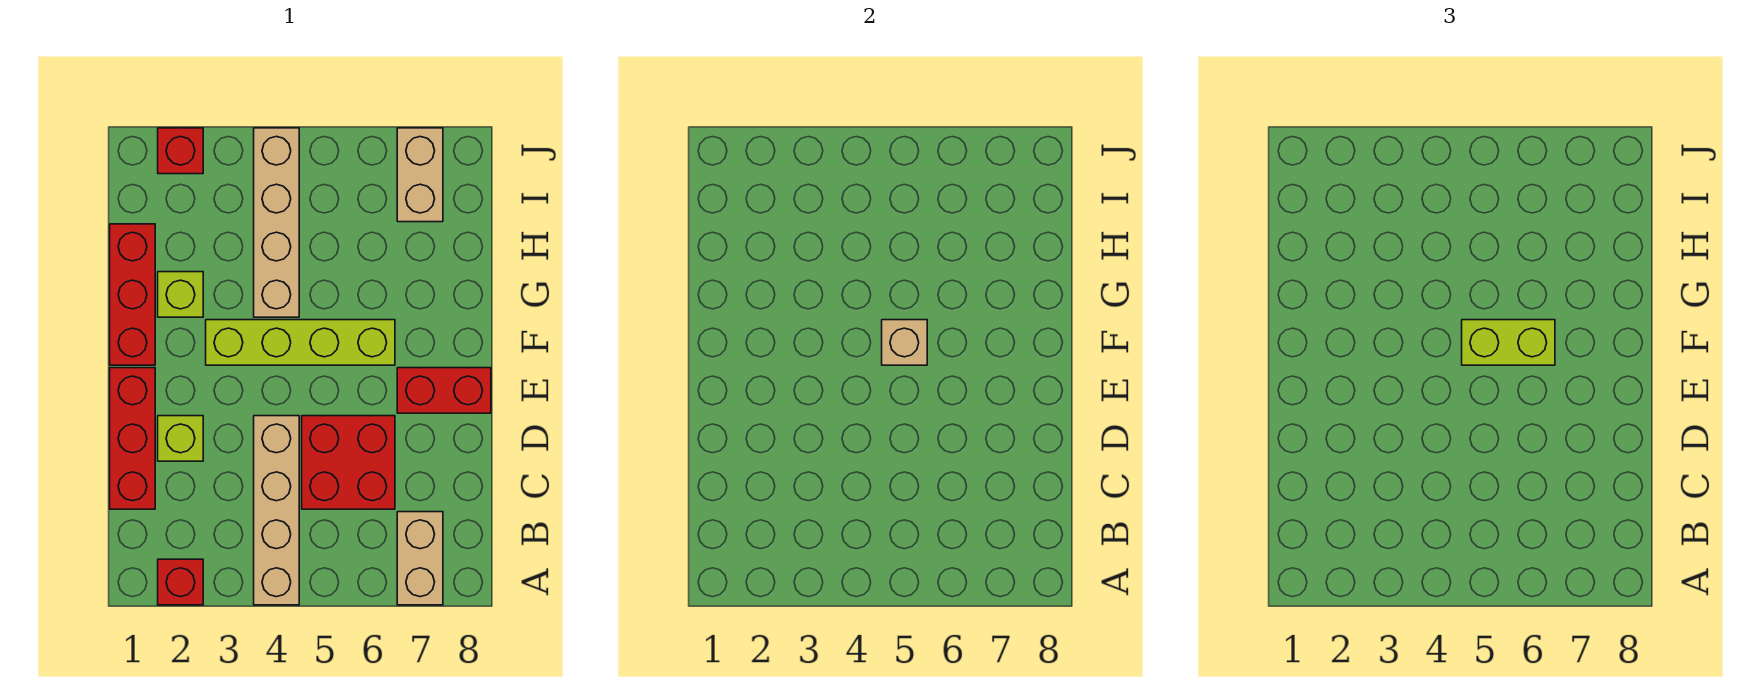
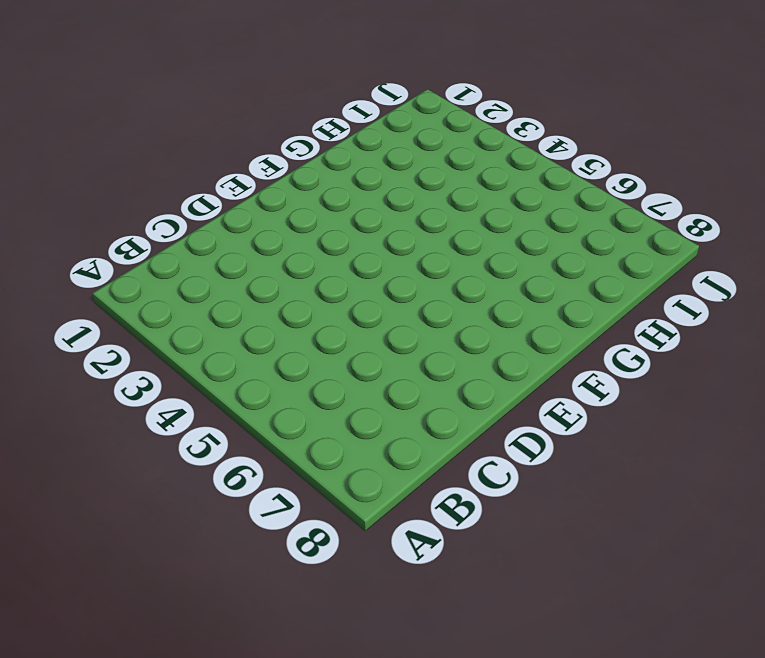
none -> red 1x1 brick [158,559,203,605]
none -> tan 1x4 brick [254,416,299,605]
none -> tan 1x2 brick [397,512,443,605]

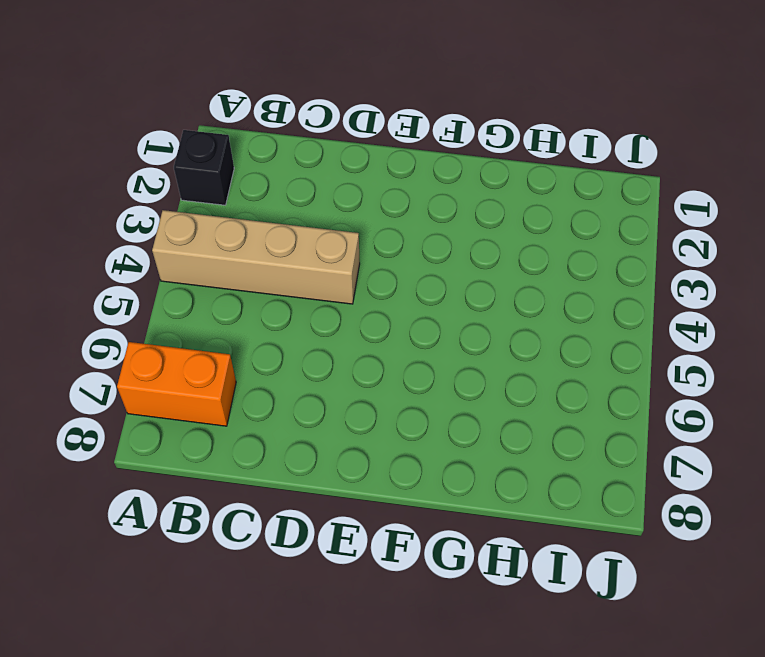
black 1x1 brick [174,130,234,205] -> red 1x1 brick [158,559,203,605]
orange 1x2 brick [117,342,236,426] -> tan 1x2 brick [397,512,443,605]
none -> red 1x3 brick [110,368,155,509]
none -> red 2x2 brick [302,416,395,509]
none -> lime 1x1 brick [158,416,203,461]

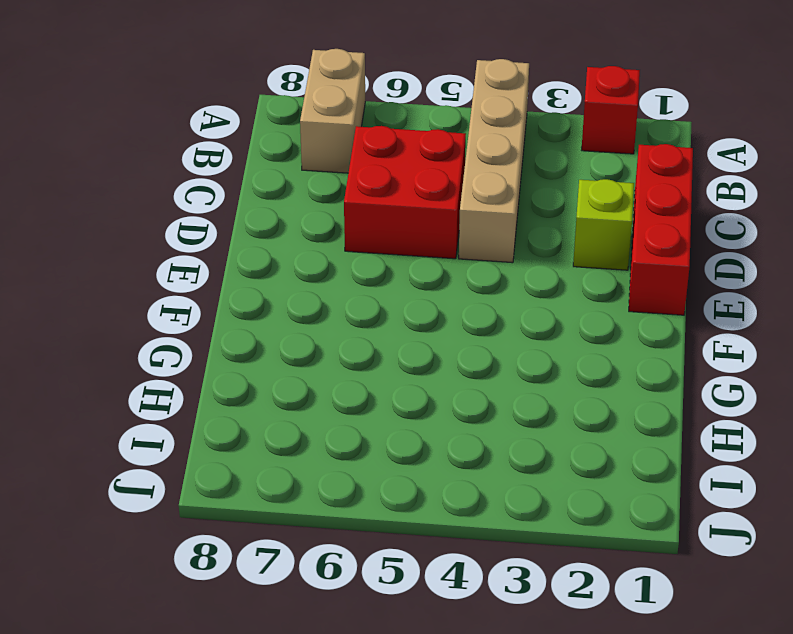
none -> red 1x2 brick [397,368,491,413]
none -> red 1x3 brick [110,224,155,365]
none -> lime 1x4 brick [206,320,395,365]

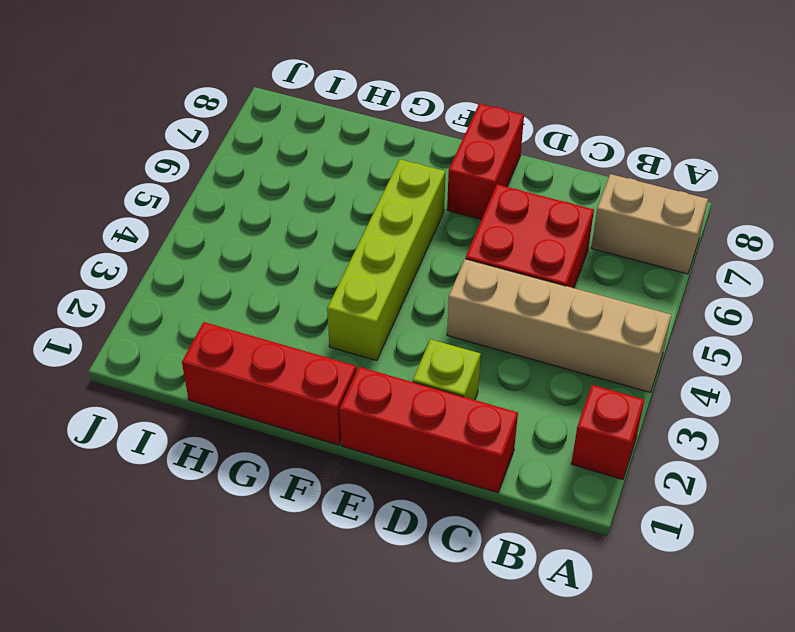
none -> lime 1x1 brick [158,272,203,317]
none -> tan 1x4 brick [254,128,299,317]
none -> tan 1x2 brick [397,128,443,222]

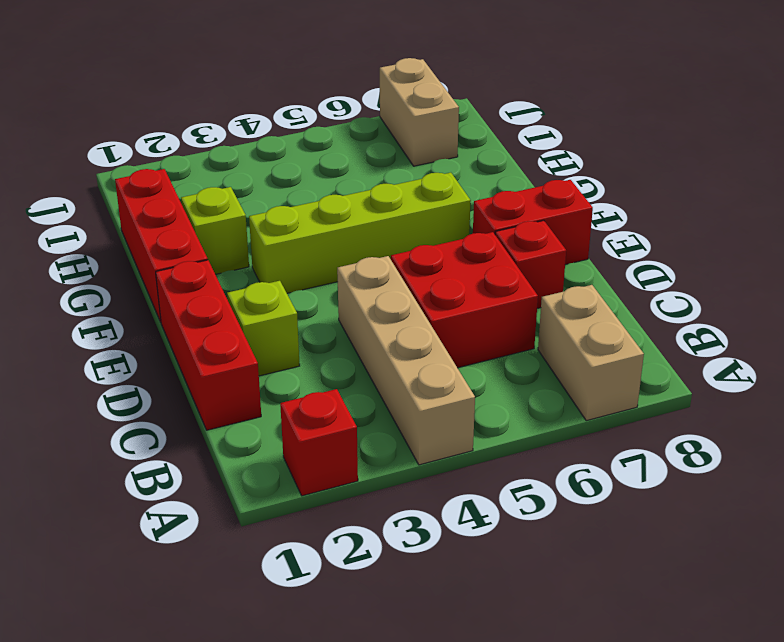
red 1x1 brick [495,220,566,308] -> red 1x1 brick moved to [158,128,203,174]
none -> tan 1x4 brick [254,128,299,317]
none -> tan 1x1 brick [882,320,927,365]
none -> lime 1x2 brick [1462,320,1555,365]

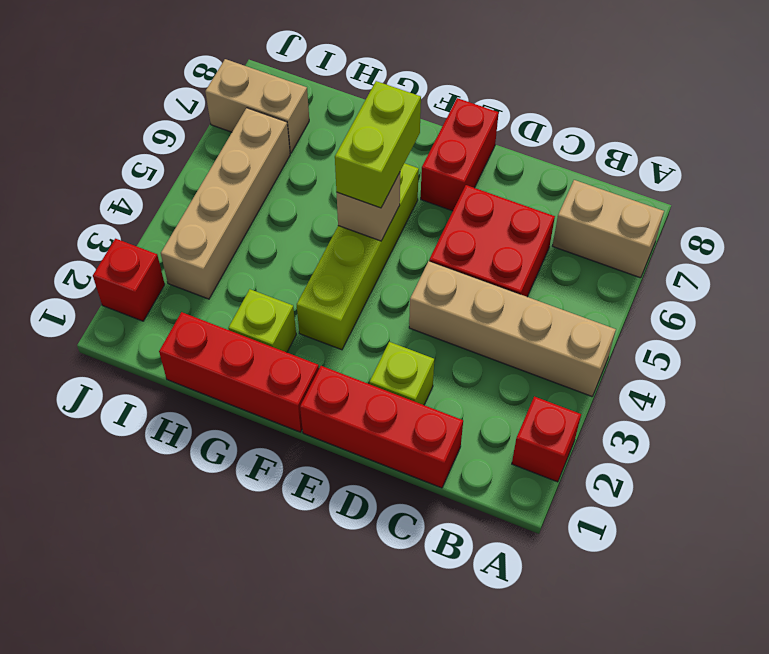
tan 1x4 brick [161,108,290,299] -> tan 1x4 brick turned to [254,128,299,317]

